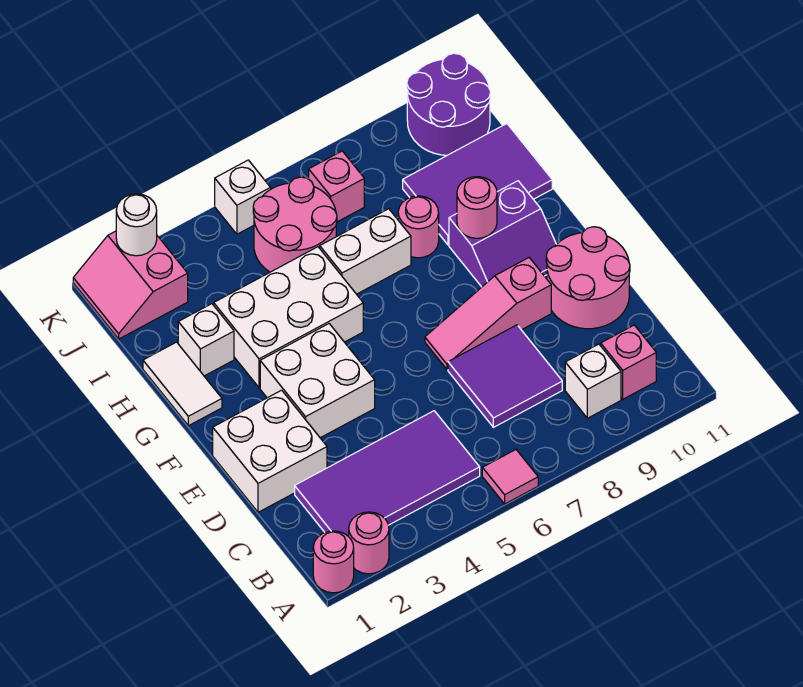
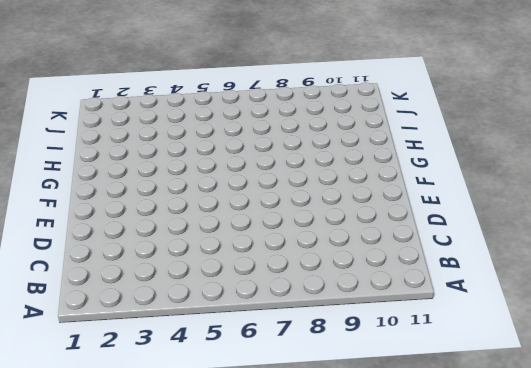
none -> pink 1x1 round brick [313,531,354,593]
none -> pink 1x1 round brick [349,512,389,574]
none -> pink 1x1 tile [482,450,538,504]

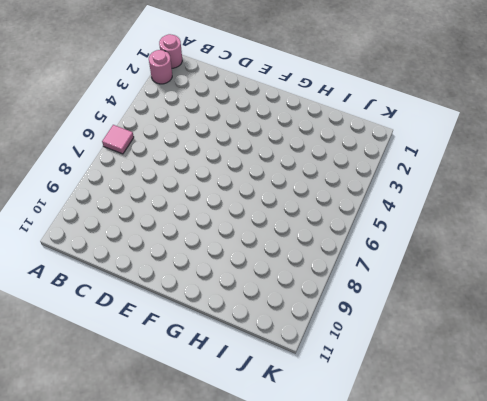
none -> purple 2x4 tile [295,411,480,537]
none -> white 1x1 brick [565,344,621,418]
none -> pink 1x1 brick [601,325,656,399]

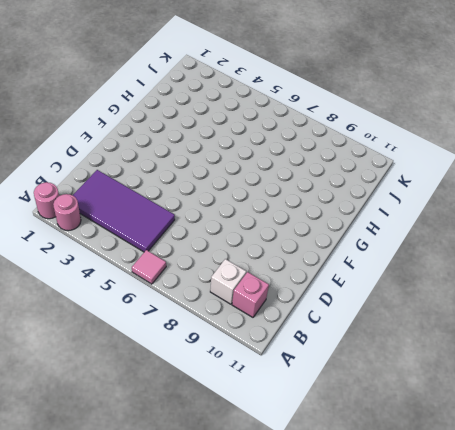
none -> purple 2x2 tile [448,325,562,427]
none -> white 2x2 brick [213,390,327,512]
none -> pink 2x2 round brick [546,227,630,329]

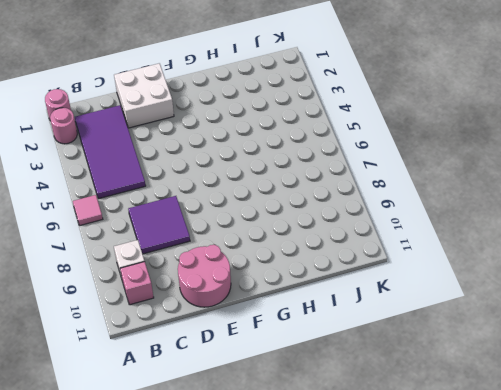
none -> white 2x2 brick [260,324,375,438]
none -> pink 1x3 slope [425,258,551,370]
none -> purple 2x2 slope [449,181,556,287]

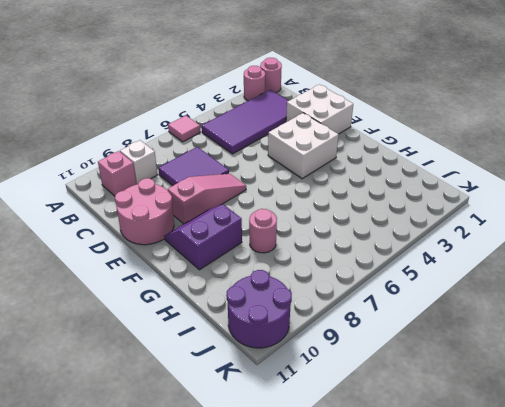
none -> white 1x2 tile [143,342,222,426]
none -> white 2x3 brick [214,247,363,388]
none -> white 1x1 brick [178,304,234,376]

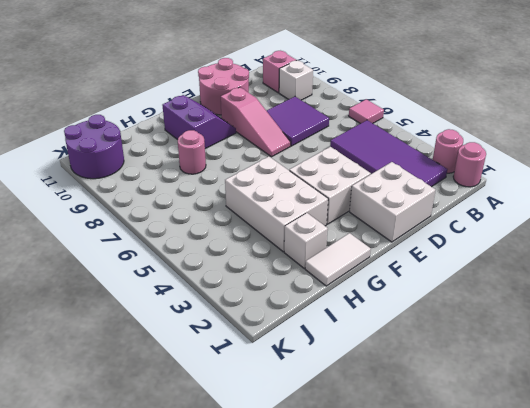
none -> white 1x2 brick [320,209,411,294]
none -> purple 2x3 tile [403,124,552,245]
none -> pink 2x2 round brick [253,177,337,272]

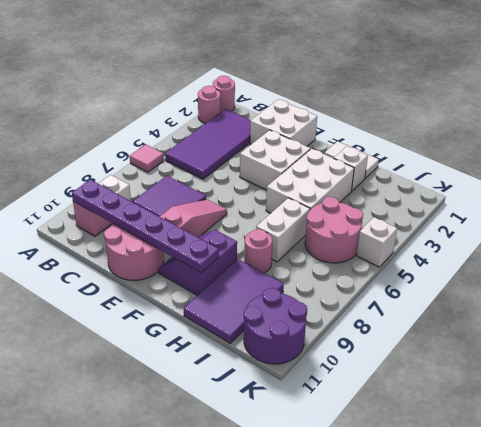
purple 1x6 plate [72,180,219,273] -> none
none -> pink 2x2 slope [73,231,188,339]
none -> pink 1x1 brick [309,151,364,222]
none -> pink 1x1 round brick [457,177,497,238]

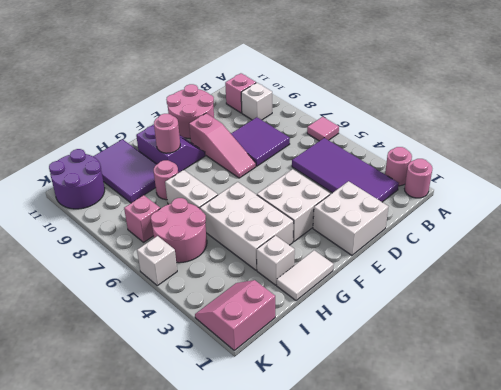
pink 2x2 slope [195,280,275,350] -> pink 2x2 slope turned to [73,231,188,339]
none -> white 1x1 round brick [116,194,157,256]

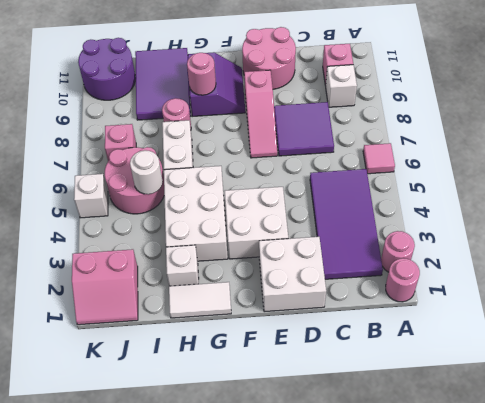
white 1x1 round brick [130,150,163,194] -> white 1x1 round brick moved to [116,194,157,256]

